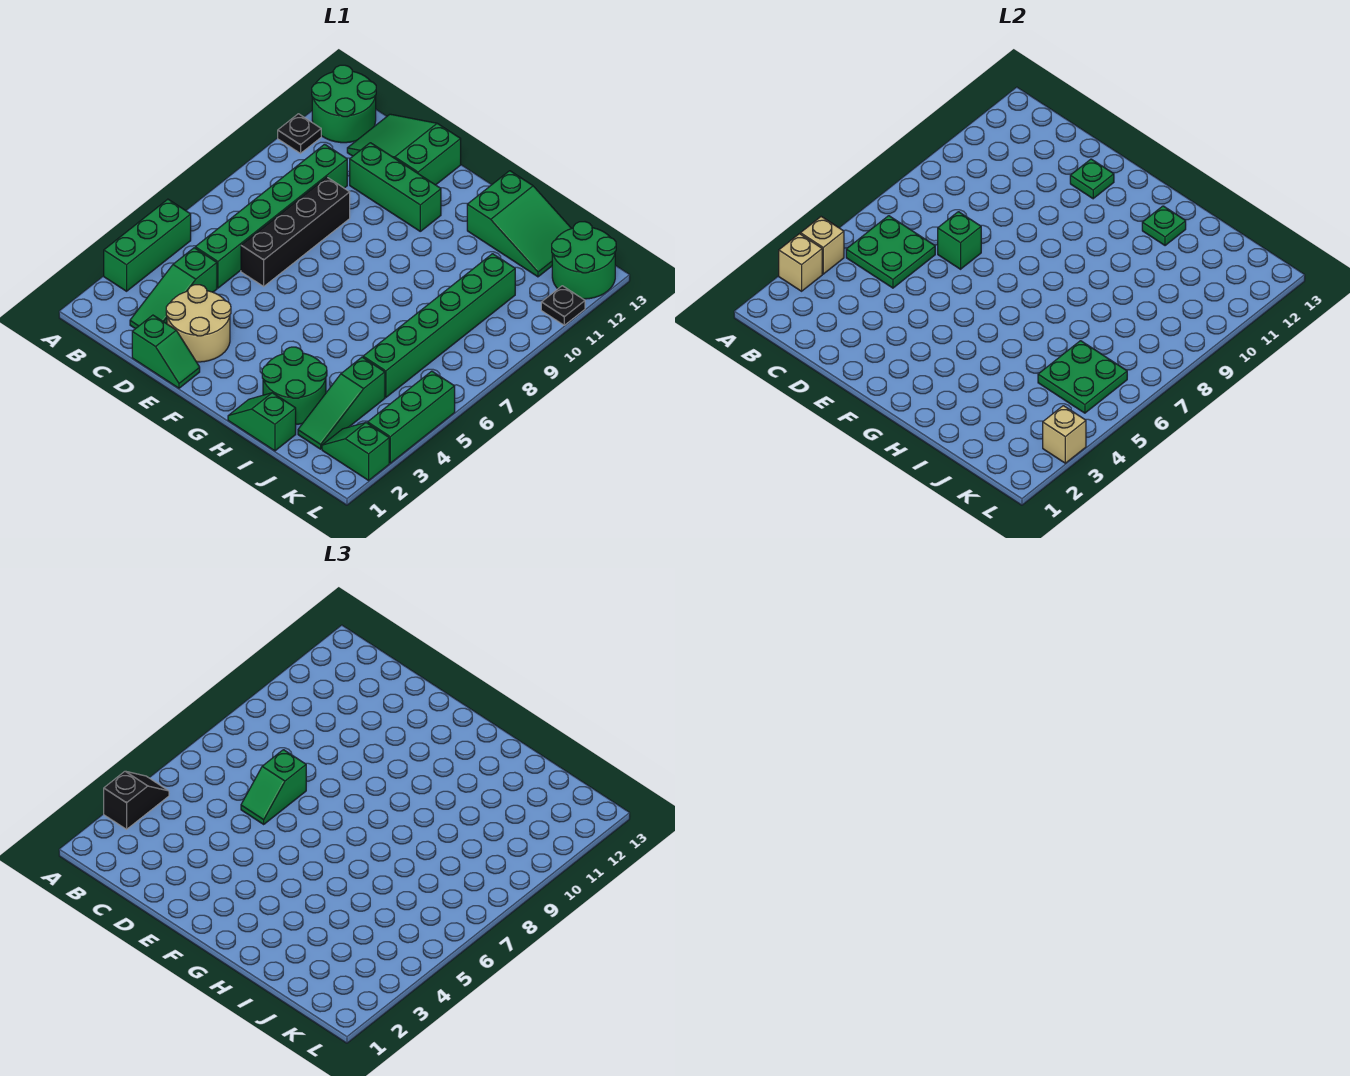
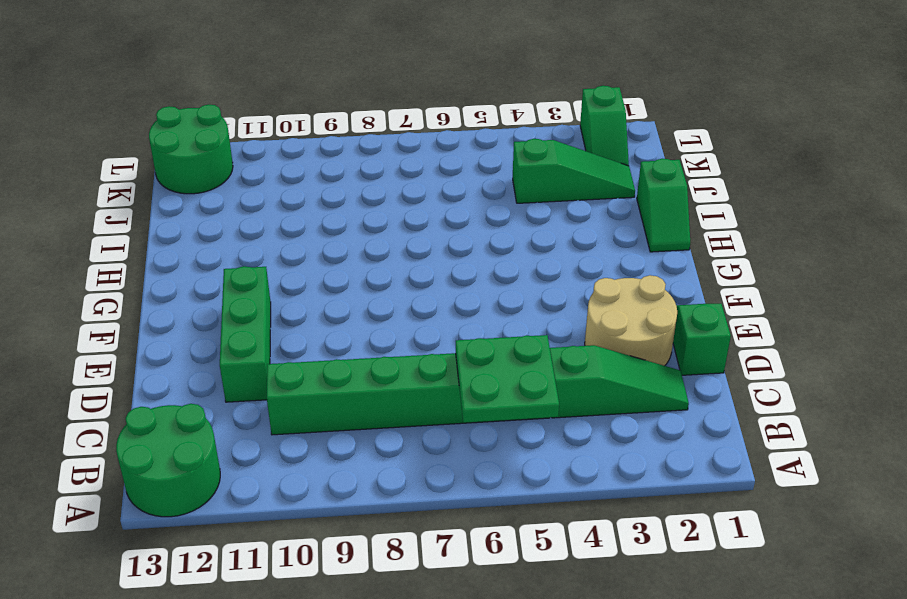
none -> green 1x3 brick [104,199,191,291]
none -> black 1x1 plate [278,114,321,153]
none -> green 2x3 slope [347,114,461,185]

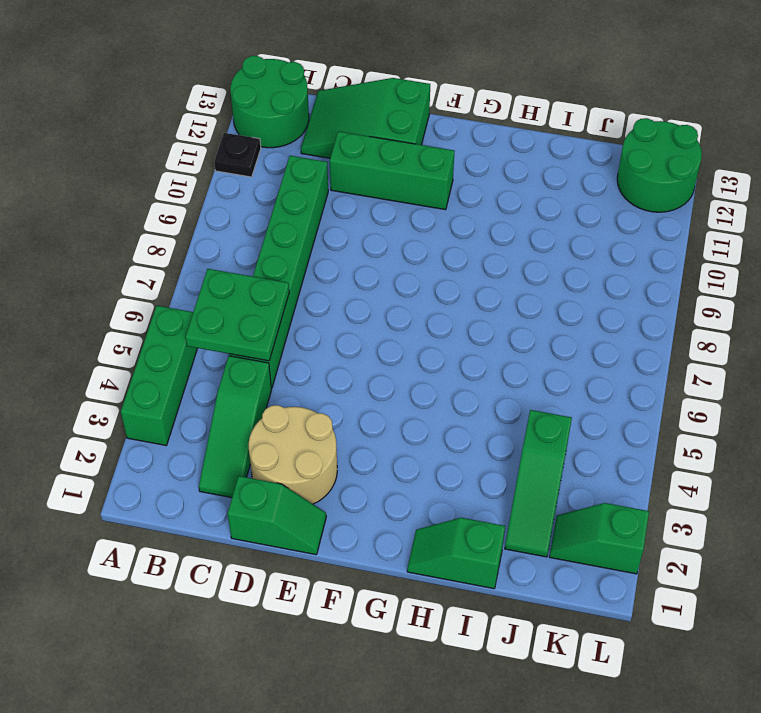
none -> black 1x4 brick [241,177,350,286]
none -> green 2x2 round brick [262,347,327,424]
none -> green 2x3 slope [467,171,572,277]

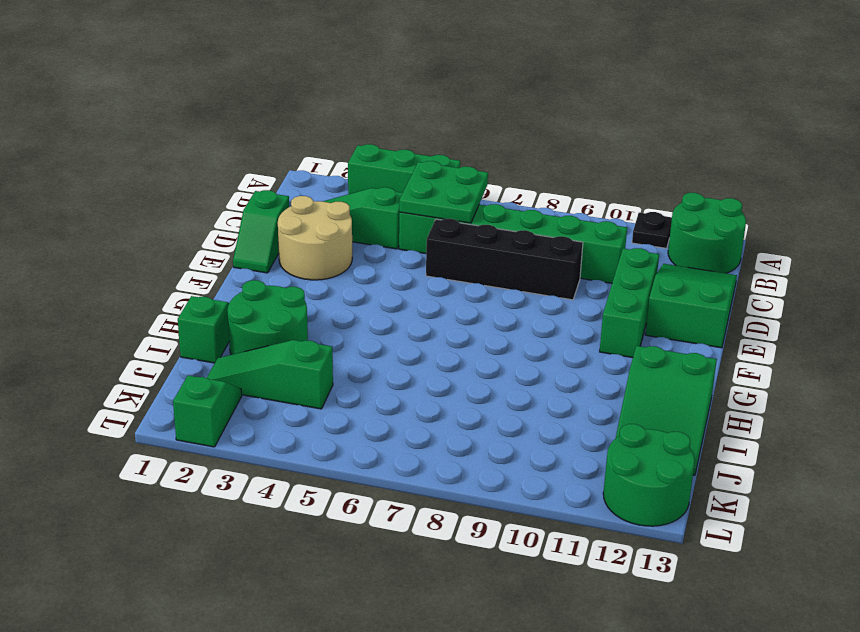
none -> green 1x6 brick [363,254,515,397]
none -> green 1x3 brick [368,371,455,463]
none -> black 1x1 plate [541,286,585,325]

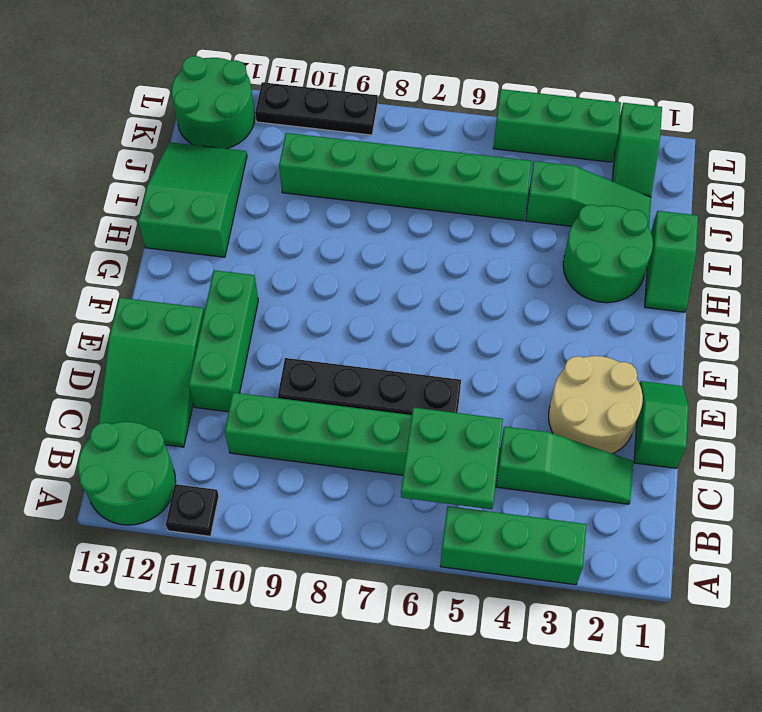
black 1x3 plate [255,82,378,135] -> black 1x1 plate [541,286,585,325]
none -> tan 1x1 brick [779,234,822,291]
none -> tan 1x1 brick [800,217,844,274]
none -> green 1x1 brick [938,212,981,269]

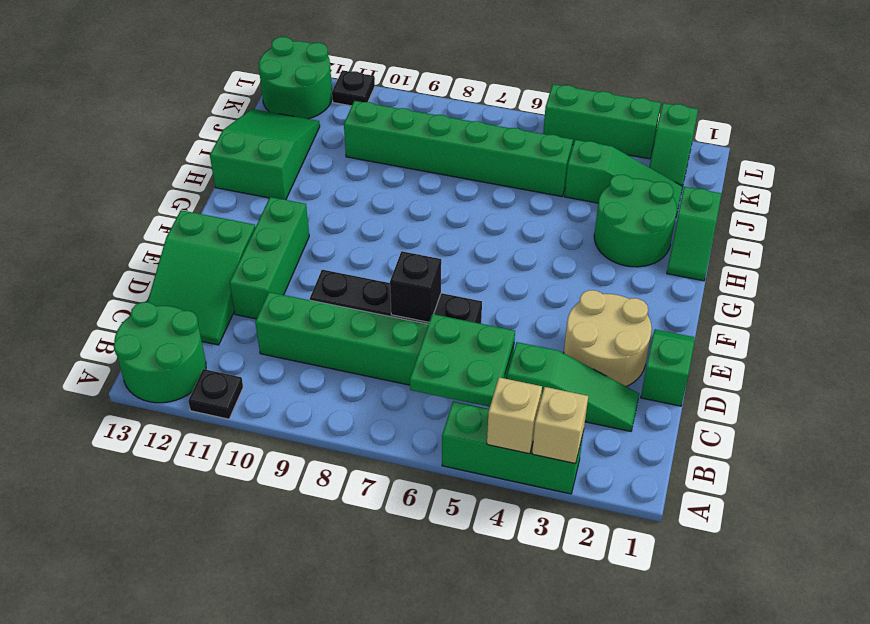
black 1x1 brick [390,251,441,322] -> green 1x1 brick [938,212,981,269]
none -> green 1x1 plate [1070,159,1114,199]
none -> green 1x1 plate [1142,206,1186,246]
none -> green 2x2 plate [1038,341,1127,413]

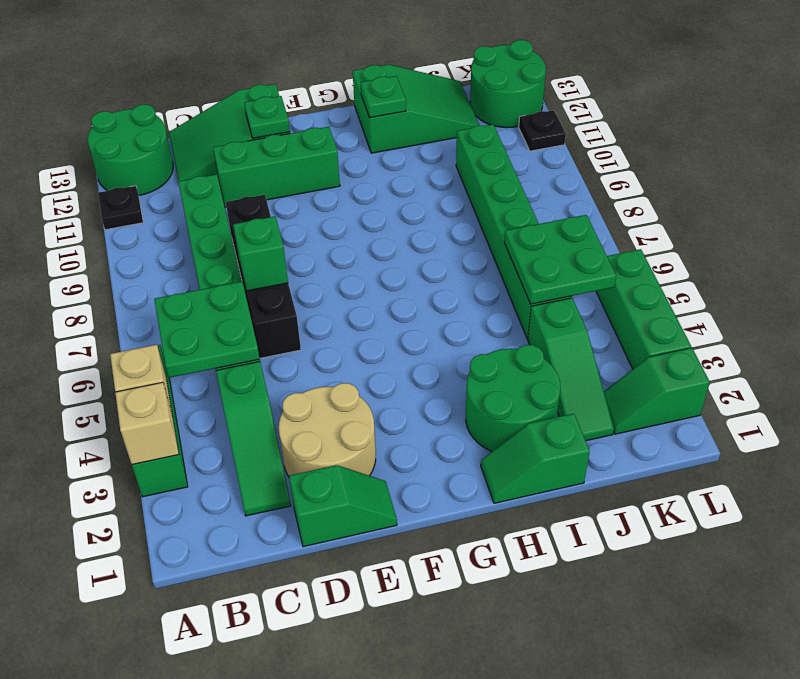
none -> tan 1x1 brick [1043,406,1086,463]
none -> black 1x2 slope [104,771,169,829]
none -> green 1x2 slope [241,750,306,824]

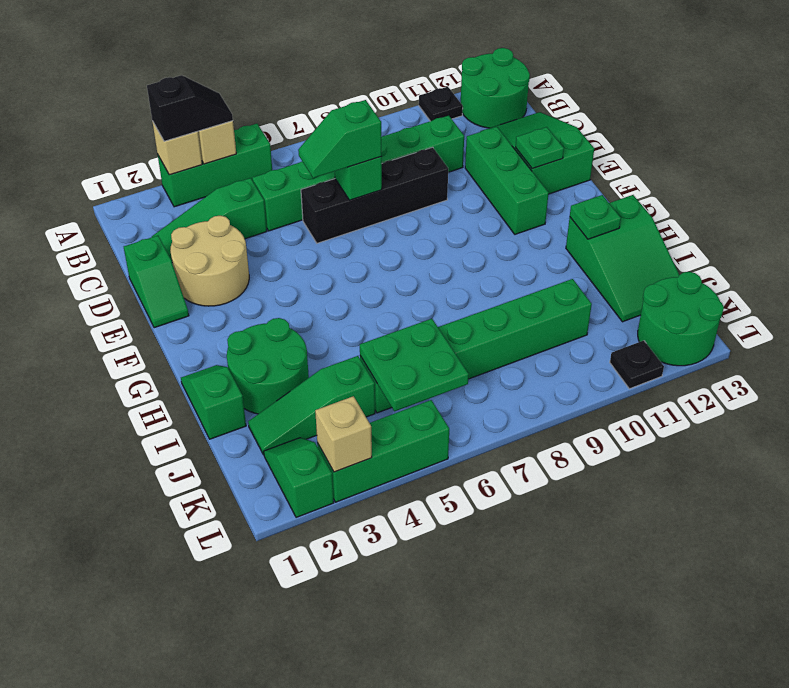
none -> green 2x2 plate [846,216,935,288]

